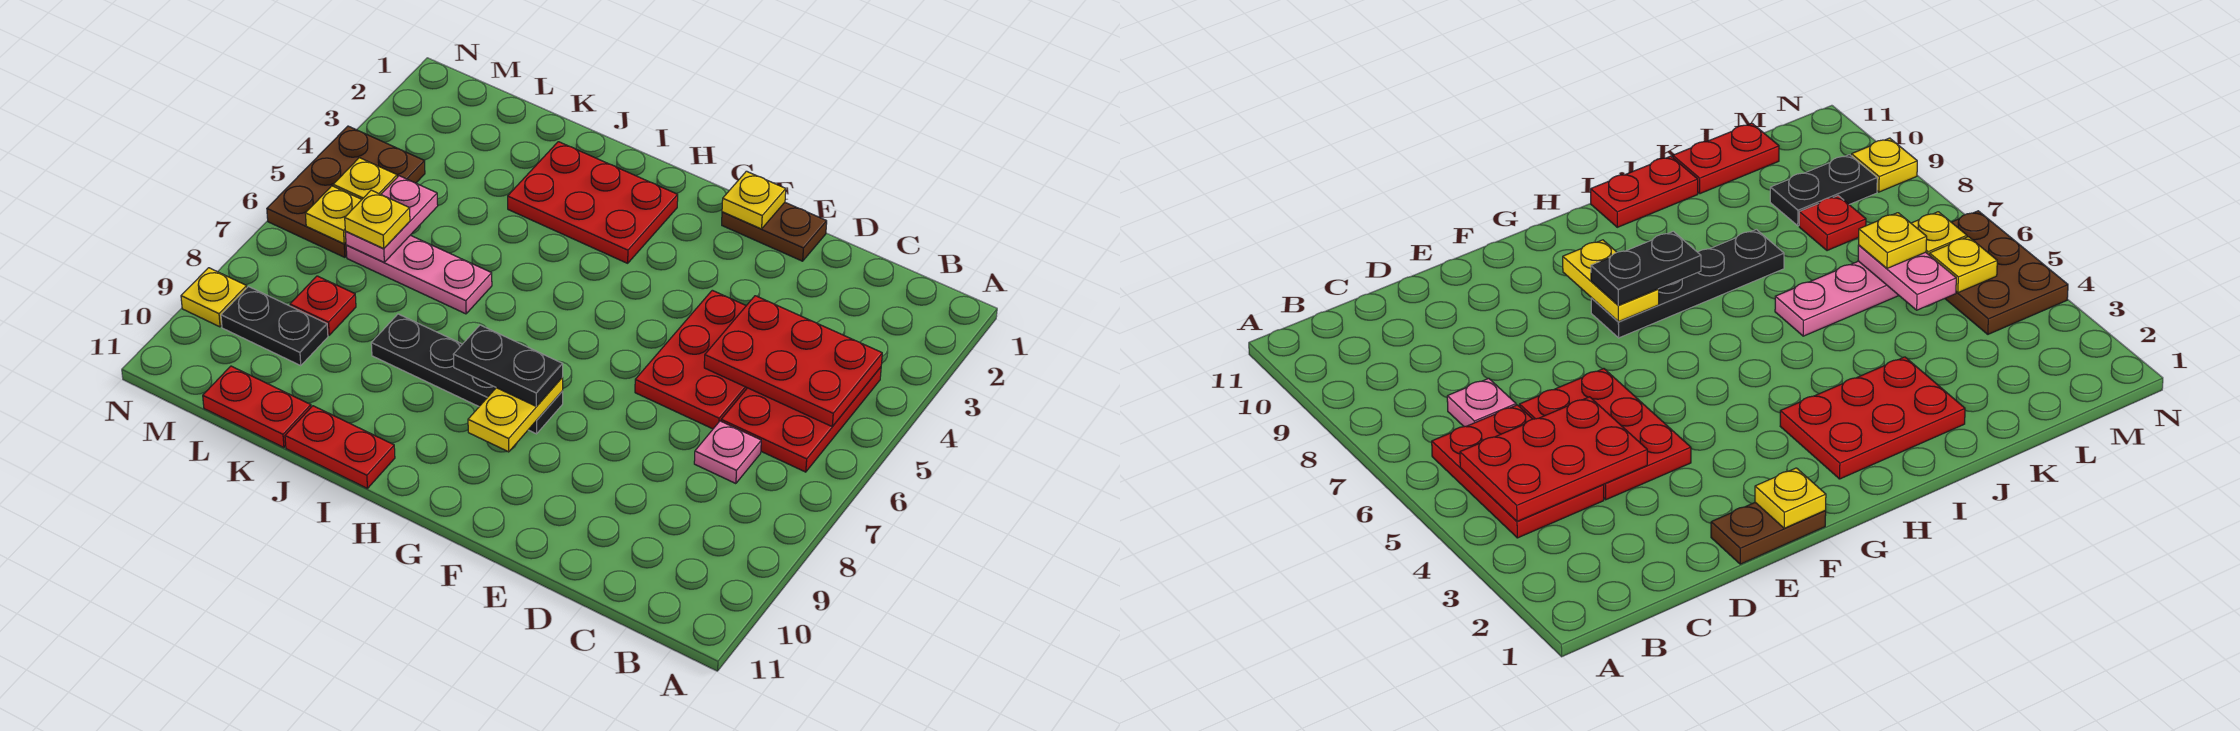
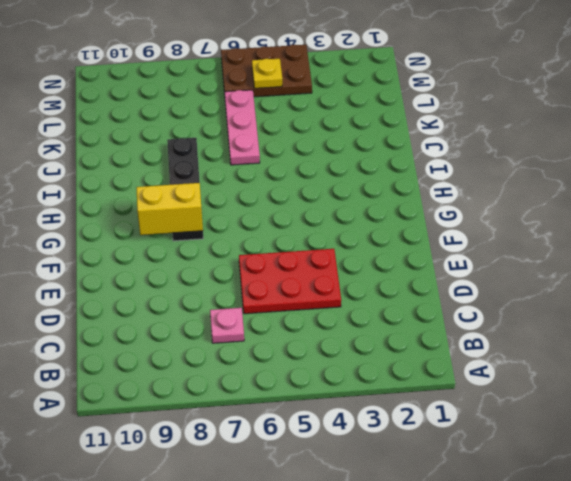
yellow 1x2 brick [136,183,203,235] -> yellow 1x2 plate [468,378,563,452]
none -> red 2x3 plate [721,367,881,472]
none -> brown 1x2 plate [722,203,827,261]
none -> red 2x3 plate [508,142,678,263]

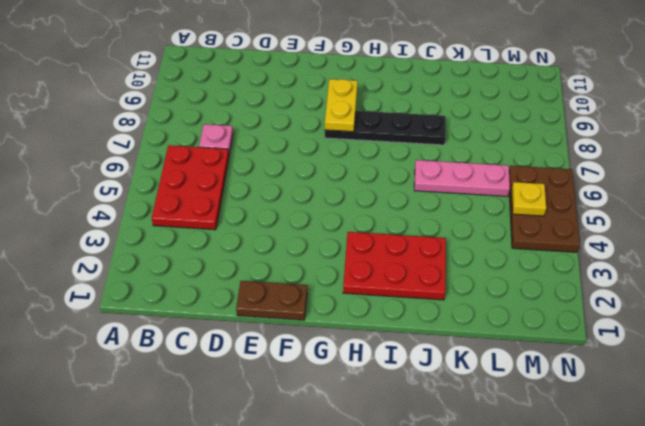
none -> red 2x3 plate [635,290,747,429]
none -> red 1x2 plate [285,406,395,488]
none -> red 1x2 plate [203,366,311,448]

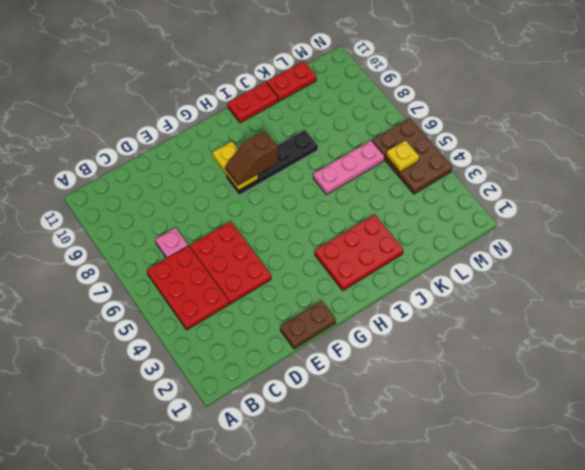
brown 1x2 slope [225,131,278,185] -> black 1x2 plate [453,325,563,406]
none -> red 1x1 plate [290,276,356,335]
none -> black 1x2 plate [221,287,328,366]
none -> yellow 1x1 plate [181,268,247,327]

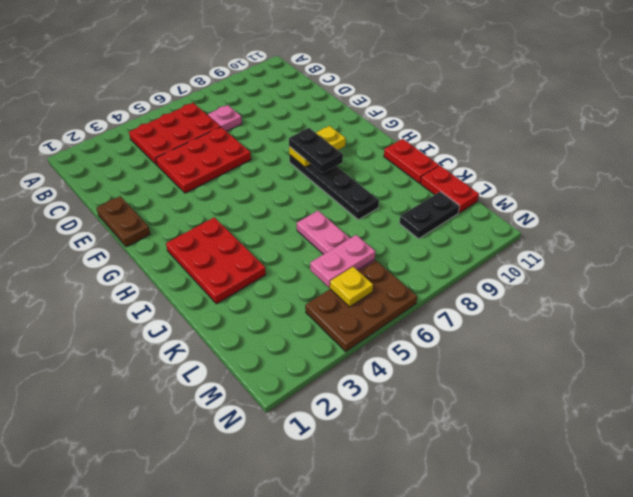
black 1x2 plate [400,192,460,239] -> black 1x2 plate turned to [221,287,328,366]
none -> red 1x1 plate [290,276,356,335]
none -> yellow 1x1 plate [181,268,247,327]
none -> red 2x3 plate [704,296,882,427]

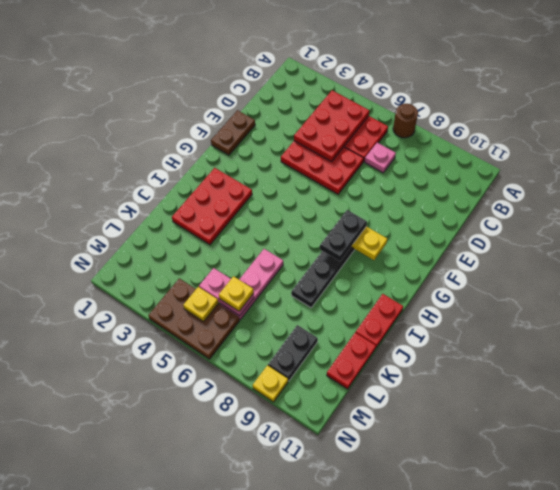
brown 1x1 round brick [393,104,418,138] -> none
none -> red 1x1 plate [290,276,356,335]
none -> yellow 1x1 plate [722,171,786,229]
none -> yellow 1x1 plate [305,186,362,244]

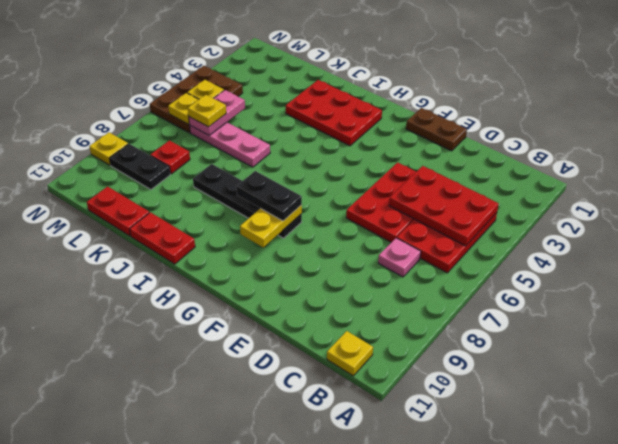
yellow 1x1 plate [327,331,373,376] -> yellow 1x1 plate moved to [722,171,786,229]

